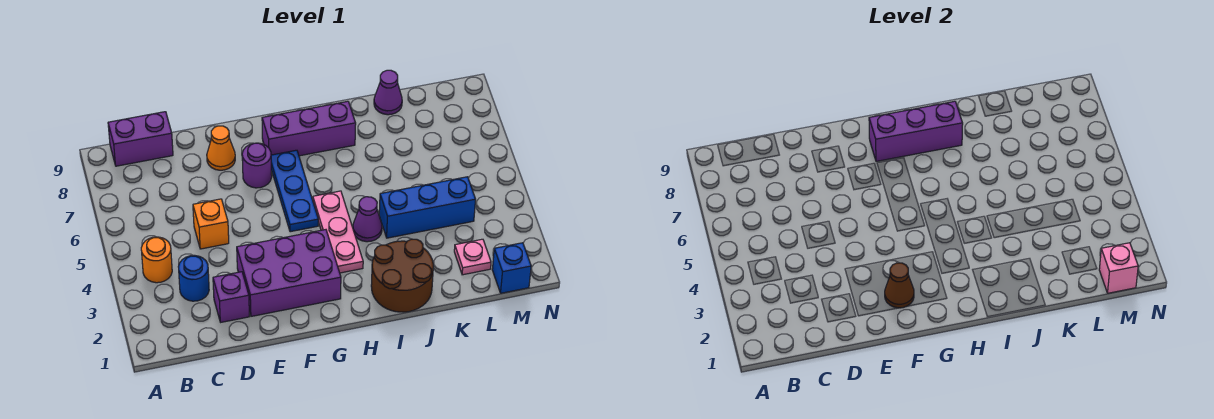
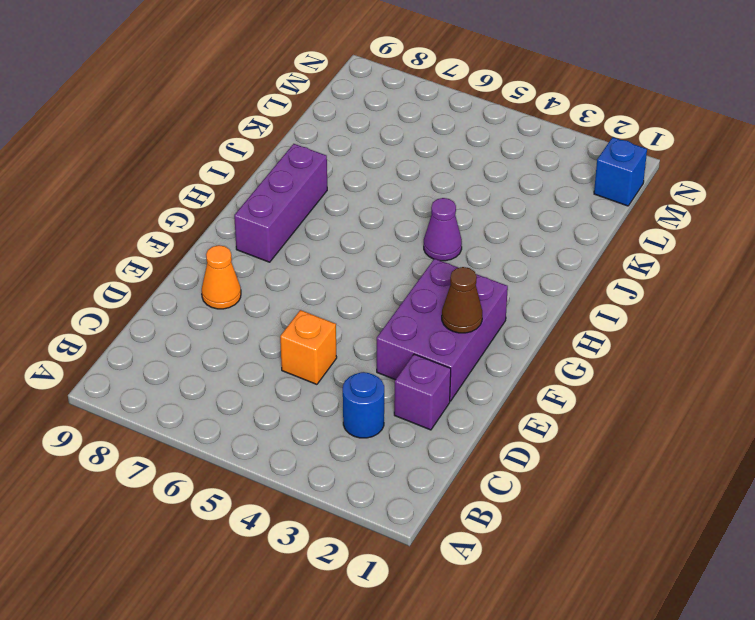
none -> orange 1x1 round brick [141,237,172,283]
none -> purple 1x2 brick [108,112,173,166]
none -> purple 1x1 round brick [242,143,272,188]

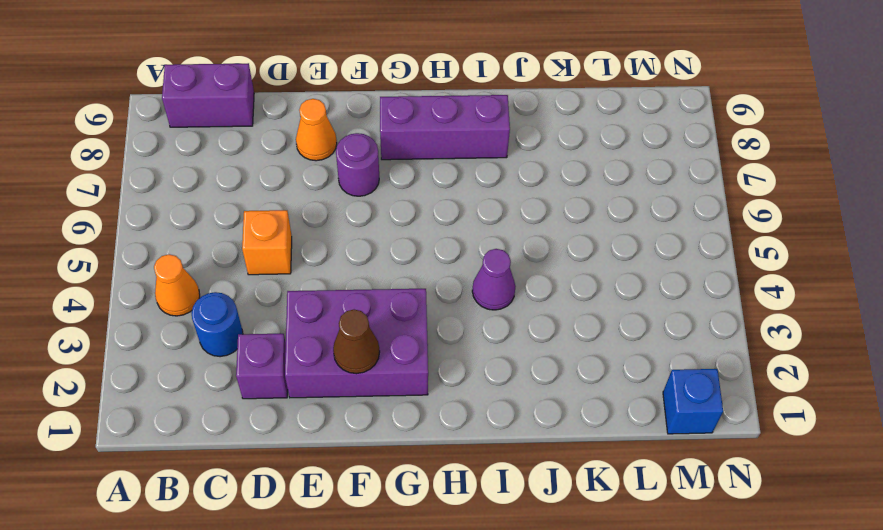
orange 1x1 cone [154,254,200,316] -> orange 1x1 round brick [141,237,172,283]
none -> blue 1x3 plate [271,150,318,232]
none -> pink 1x3 plate [313,191,363,273]
none -> brown 2x2 round brick [371,239,433,312]

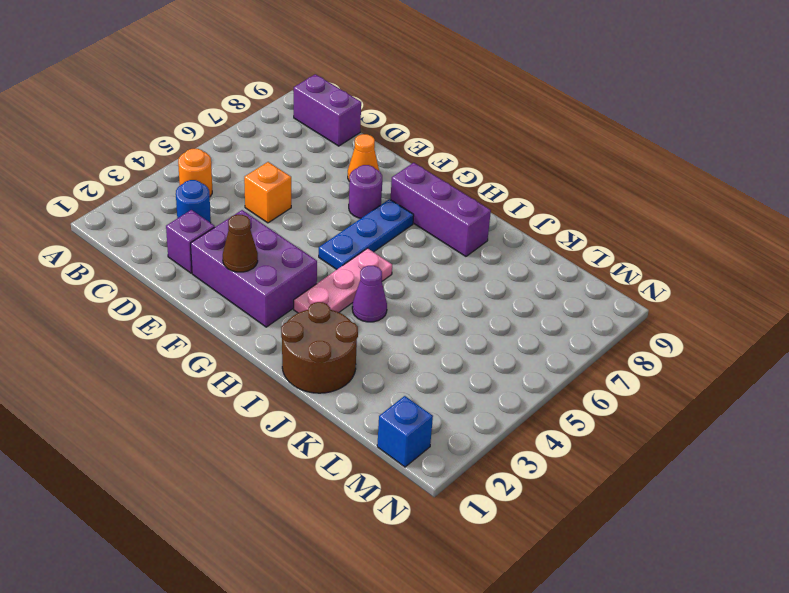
none -> blue 1x3 brick [379,177,476,238]
none -> purple 1x1 cone [374,70,402,115]
none -> pink 1x1 plate [454,239,491,275]

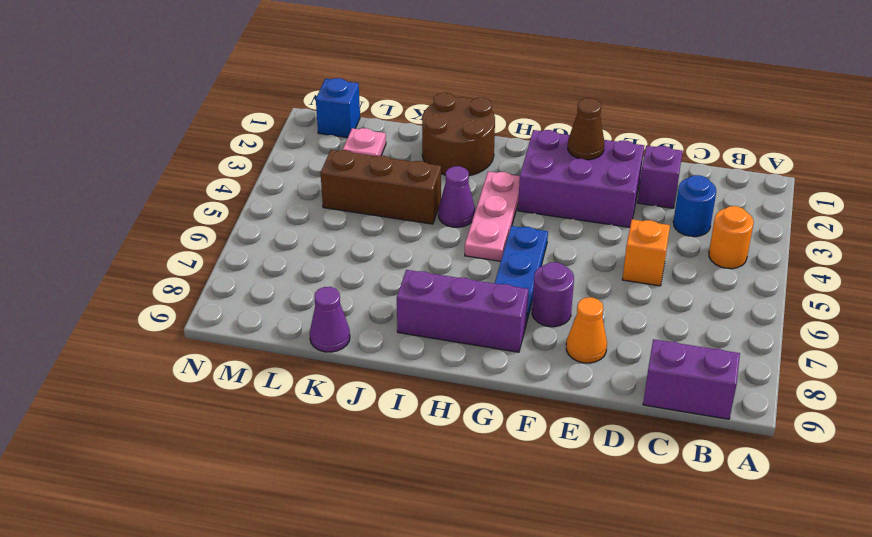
brown 1x3 brick [321,150,441,224] -> blue 1x3 brick [379,177,476,238]
none -> purple 1x3 brick [869,101,963,161]
none -> pink 1x1 brick [1099,243,1138,293]

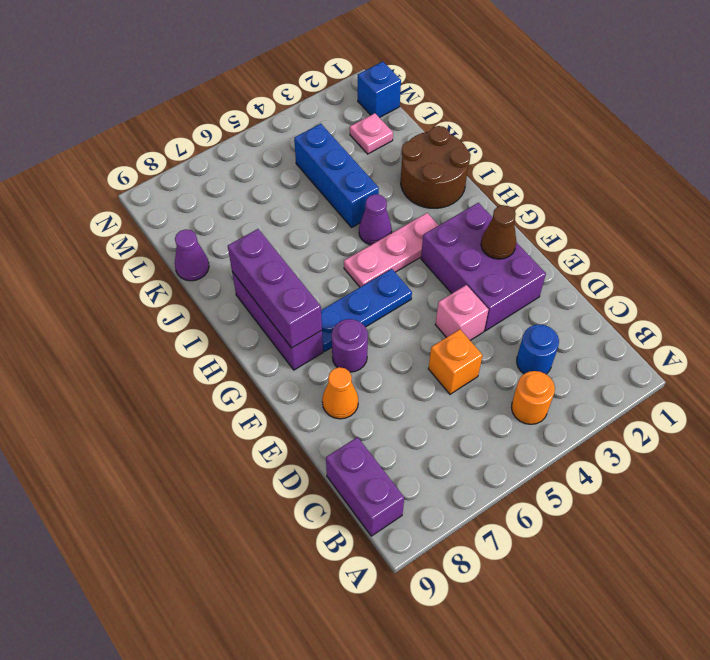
pink 1x1 brick [435,285,488,340] -> pink 1x1 brick moved to [1099,243,1138,293]
none -> purple 1x1 brick [213,272,249,322]

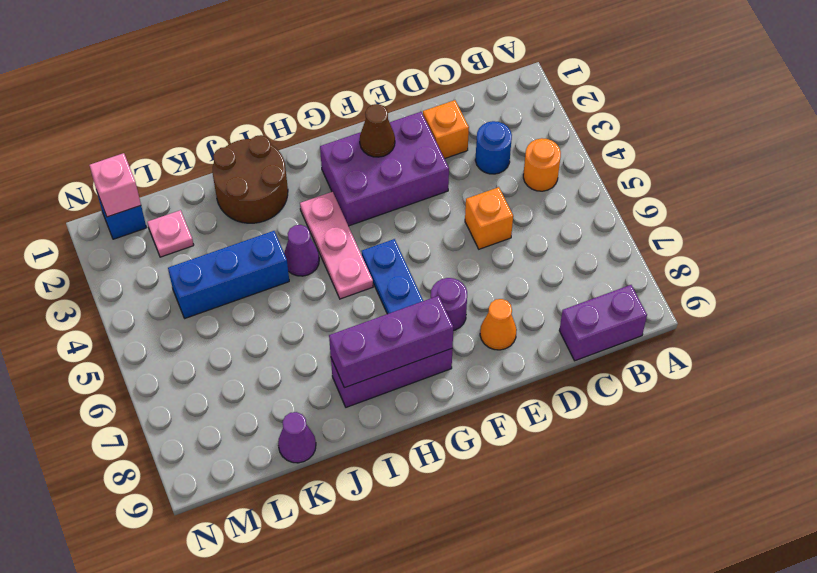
orange 1x1 brick [423,100,469,159] -> purple 1x1 brick [213,272,249,322]

